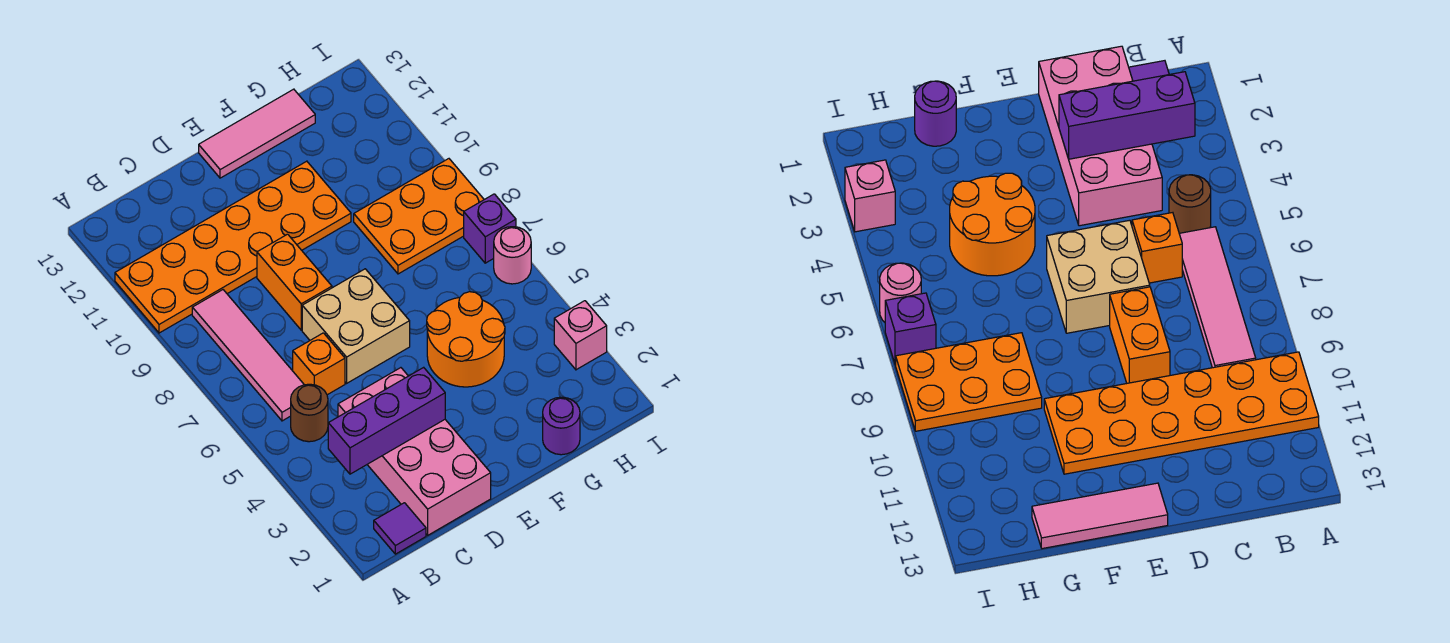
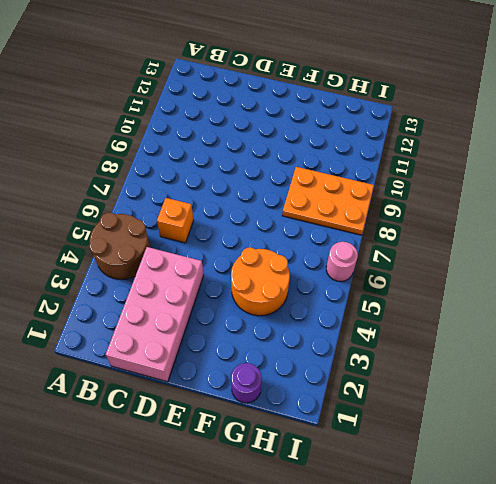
brown 2x2 round brick [89,213,150,280] -> brown 1x1 round brick [291,384,328,442]
none -> orange 2x6 plate [115,161,351,333]
none -> purple 1x1 tile [374,503,426,554]
none -> pink 1x4 tile [192,290,304,421]

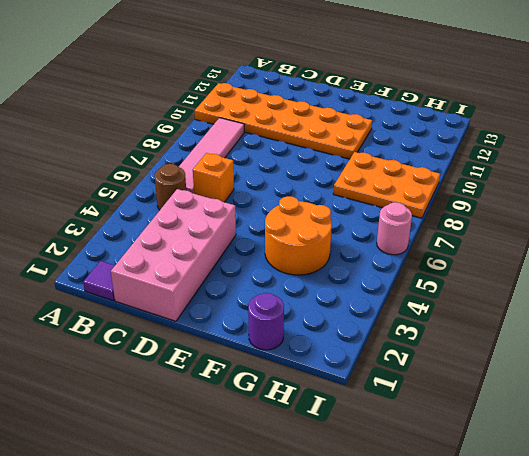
none -> tan 2x2 brick [302,269,410,383]
none -> orange 1x2 brick [257,234,332,330]
none -> pink 1x3 tile [199,89,315,178]

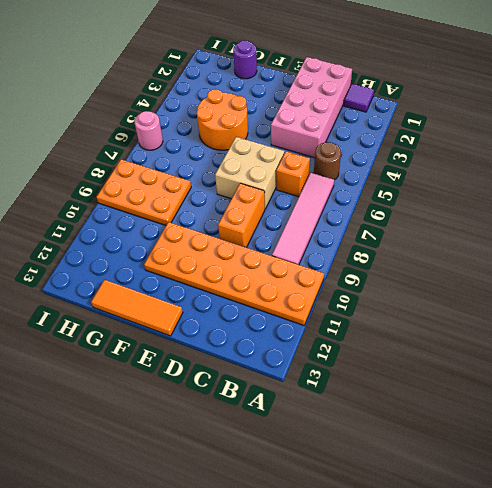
orange 1x3 tile [91,280,183,336] -> pink 1x3 tile [199,89,315,178]
none -> pink 1x1 brick [554,301,607,370]
none -> purple 1x1 brick [464,194,516,263]
none -> purple 1x3 brick [328,367,445,474]

